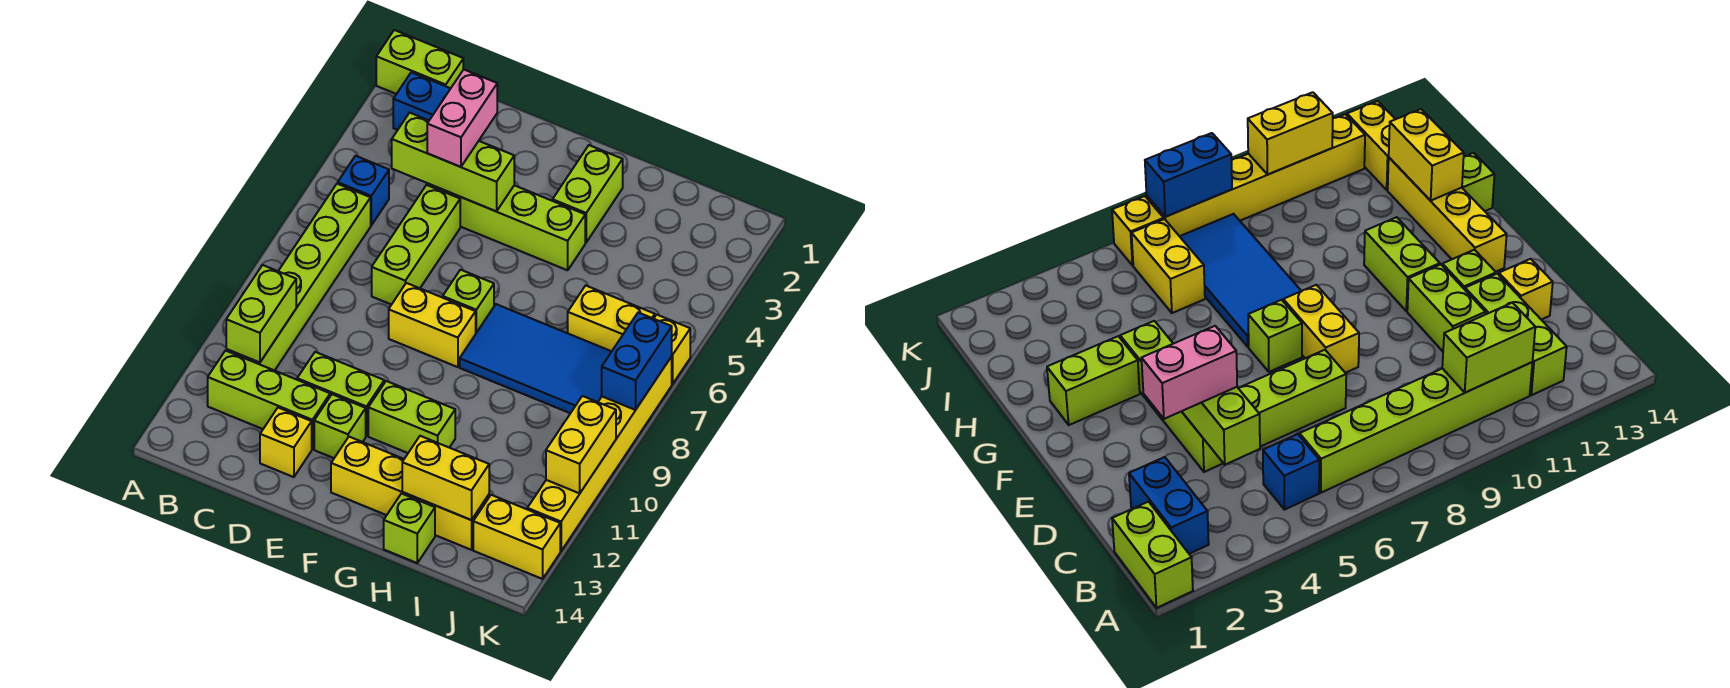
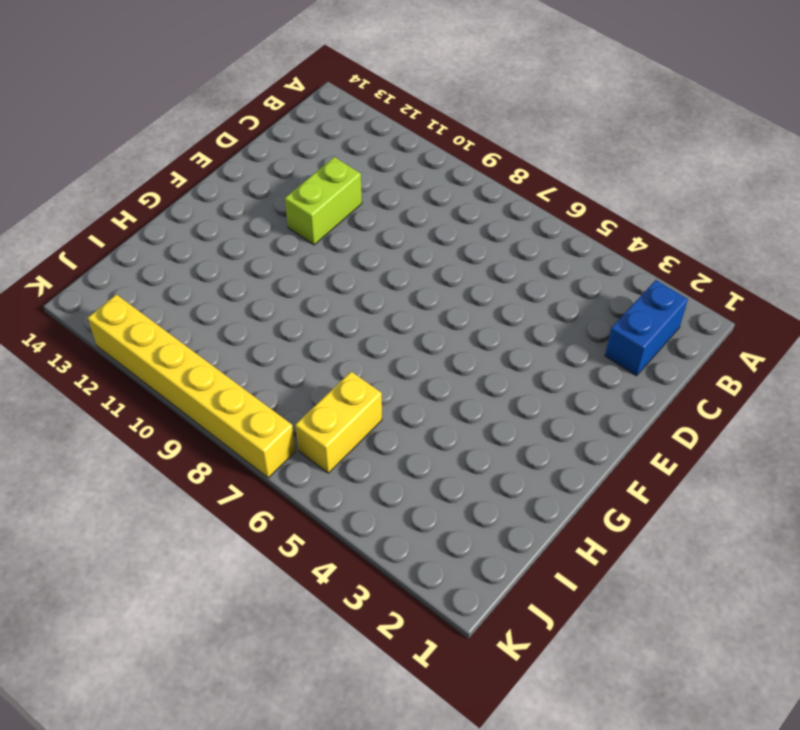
none -> lime 1x2 brick [376,30,463,94]
none -> blue 1x1 brick [338,156,389,225]
none -> lime 1x6 brick [226,184,371,371]

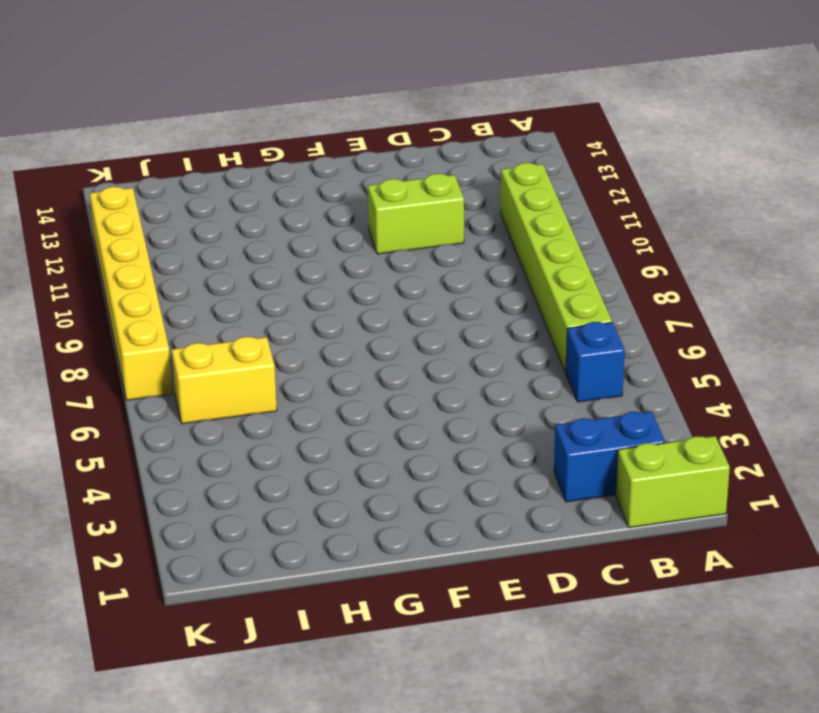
none -> lime 1x3 brick [208,351,330,449]
none -> lime 1x4 brick [427,184,585,270]
none -> lime 1x3 brick [372,185,460,305]

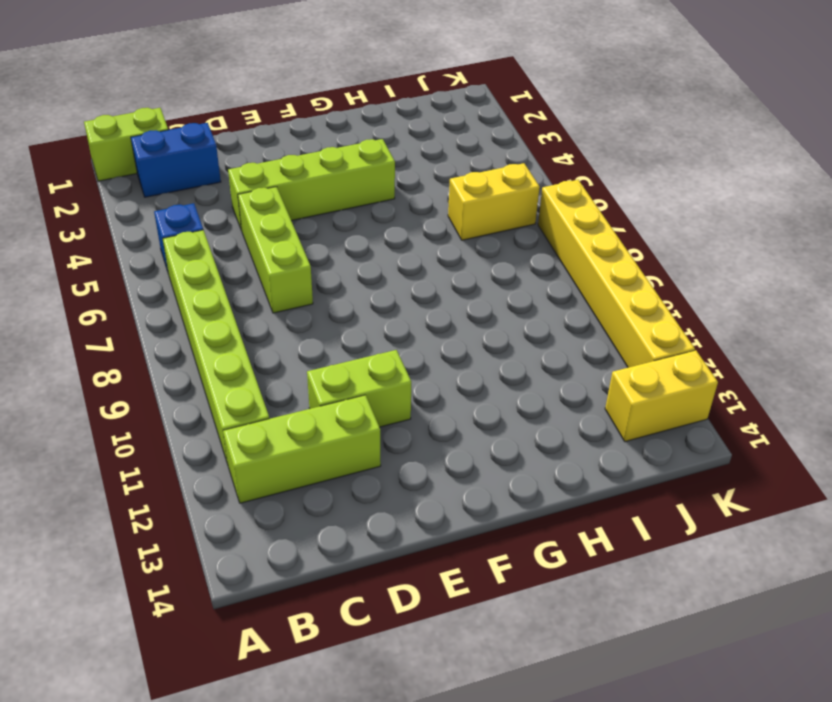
none -> yellow 1x1 brick [260,408,312,477]
none -> yellow 1x2 brick [389,283,476,367]
none -> lime 1x1 brick [314,394,366,458]

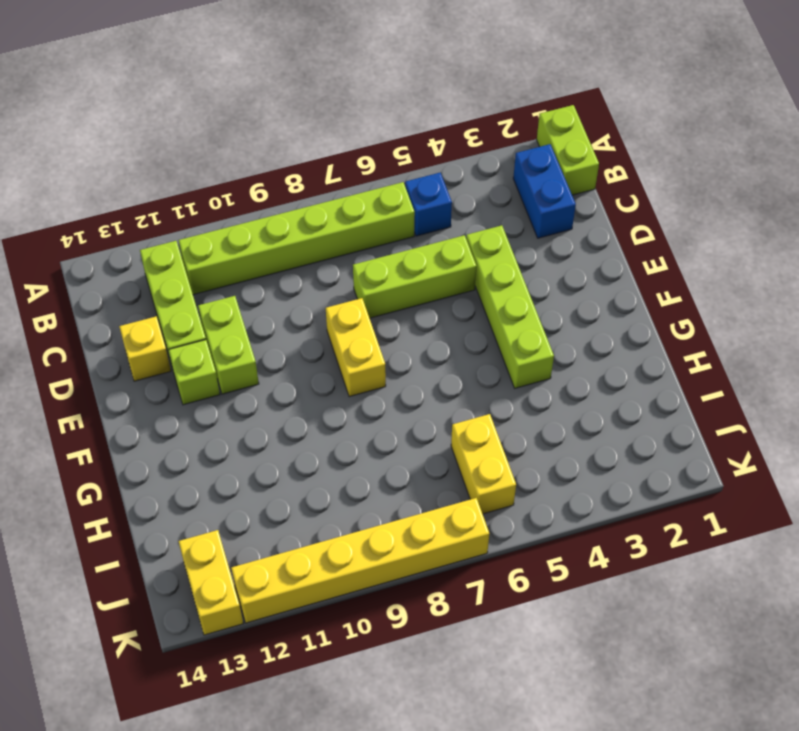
none -> lime 1x1 brick [443,270,494,333]
none -> lime 1x2 brick [368,381,455,453]
none -> yellow 1x4 brick [331,437,489,550]

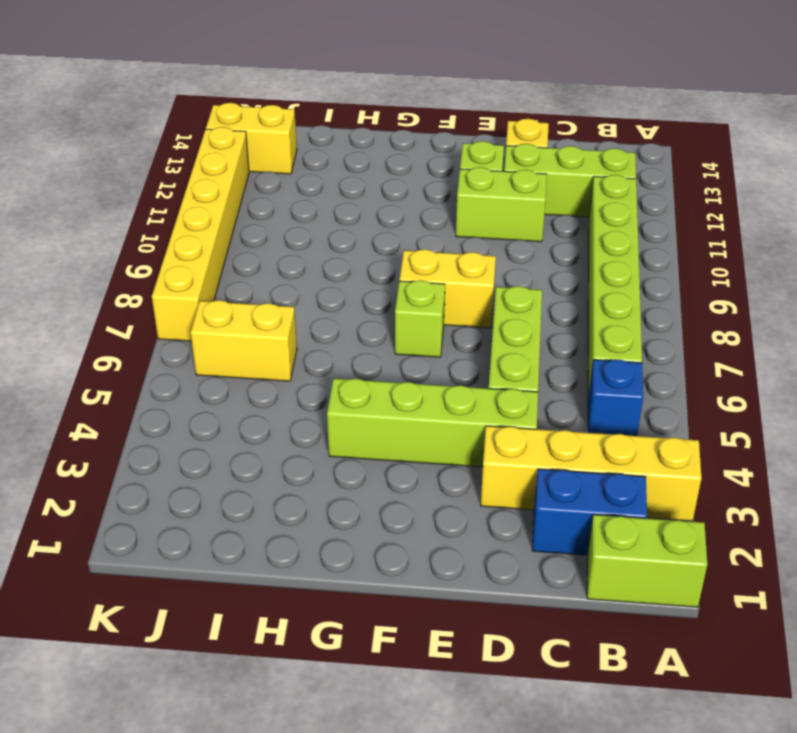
yellow 1x4 brick [481,426,702,521] -> yellow 1x4 brick moved to [331,437,489,550]
none -> lime 1x2 brick [368,381,455,453]
none -> lime 1x2 brick [552,145,623,242]
none -> blue 2x4 tile [460,304,612,413]

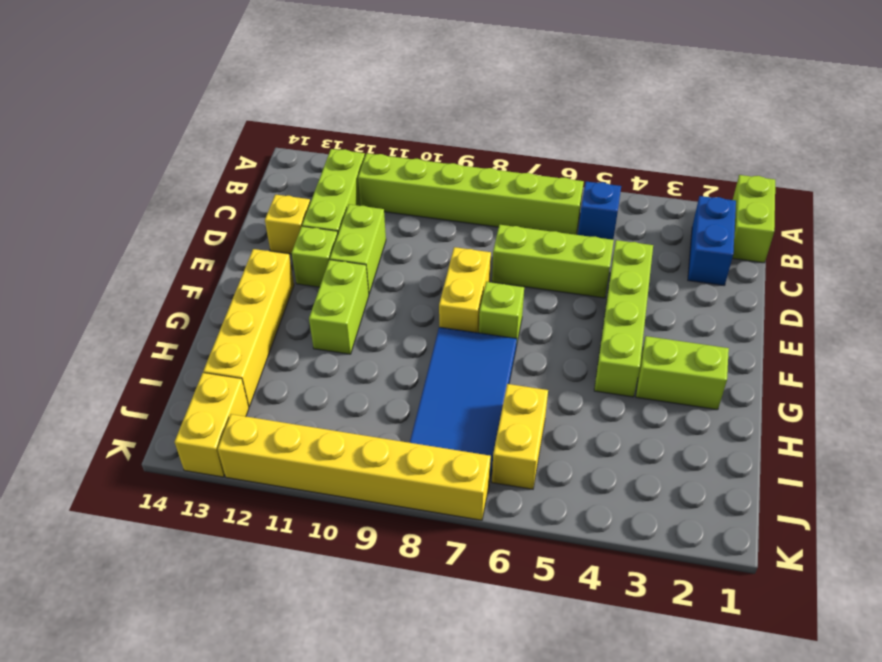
none -> lime 1x1 brick [384,494,435,563]
none -> yellow 1x1 brick [654,315,690,384]
none -> lime 1x2 brick [226,265,296,363]

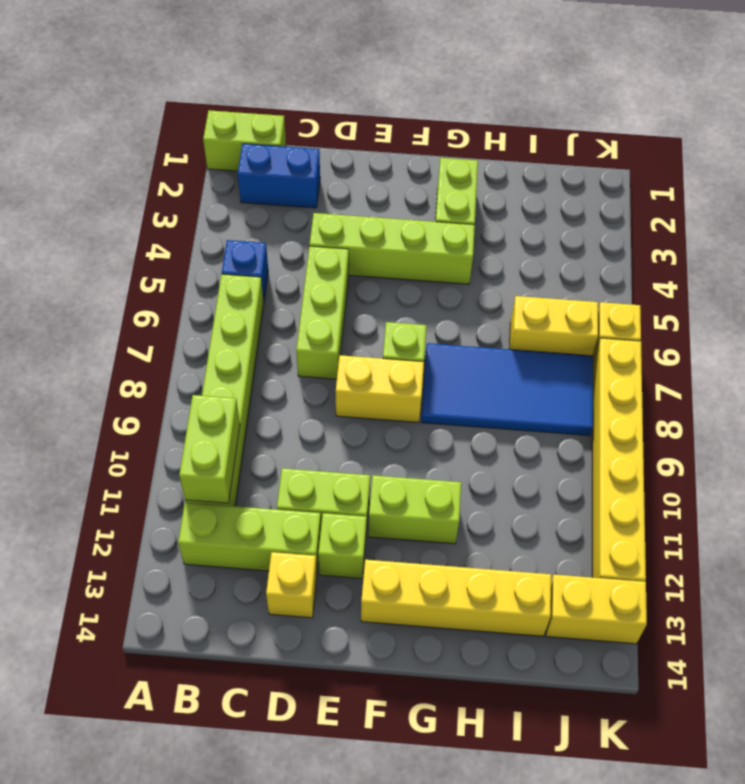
none -> lime 1x1 brick [384,494,435,563]
none -> lime 1x3 brick [392,113,514,211]
none -> yellow 1x2 brick [402,436,489,520]

